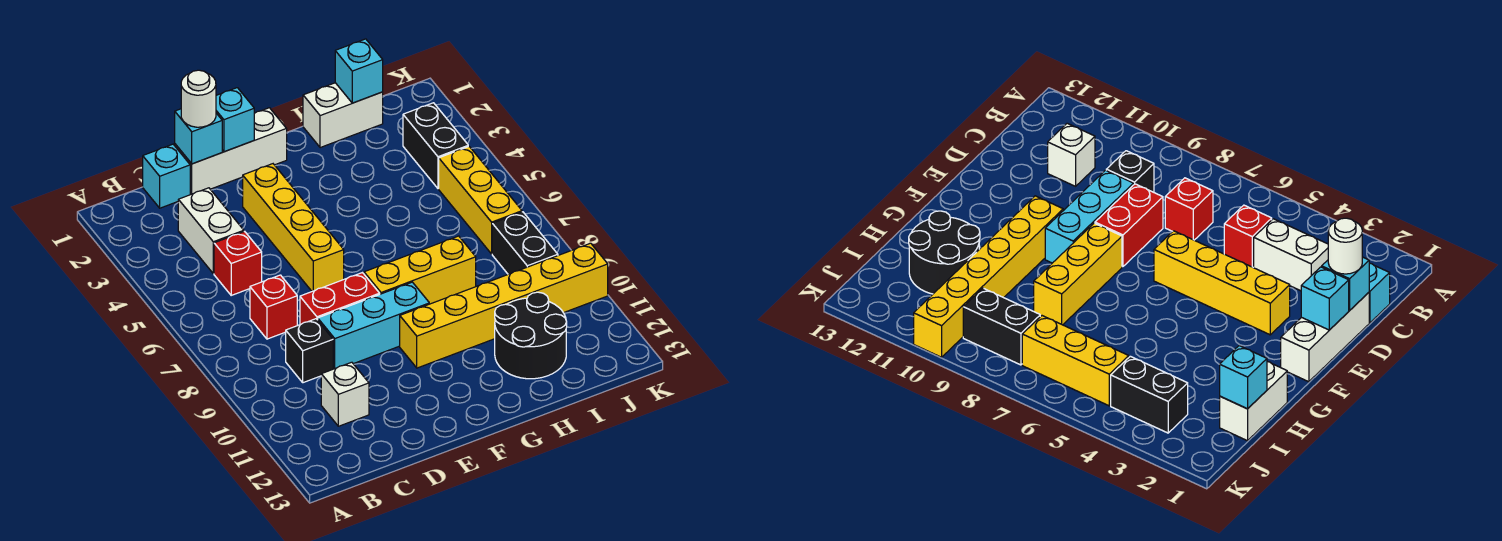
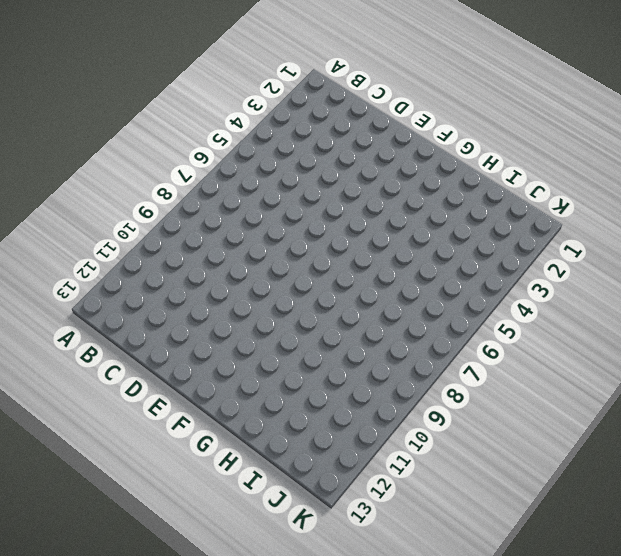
none -> cyan 1x1 brick [143,144,190,208]
none -> white 1x2 brick [178,188,244,274]
none -> red 1x1 brick [214,231,262,295]

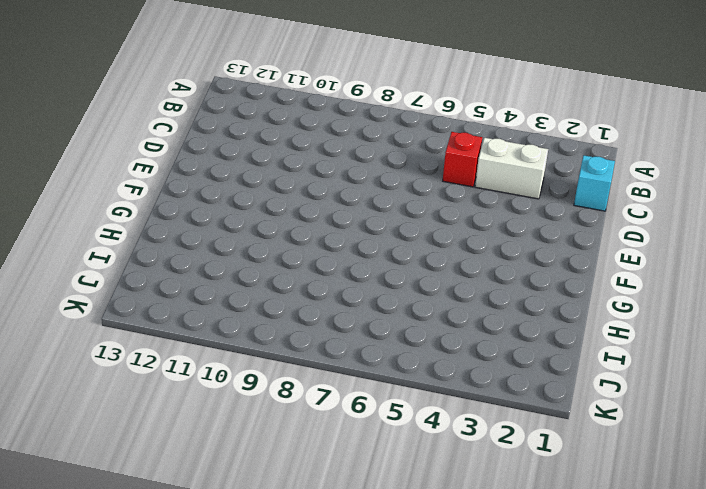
none -> red 1x1 brick [250,275,297,339]
none -> black 1x1 brick [286,319,333,383]
none -> white 1x1 brick [321,362,369,426]

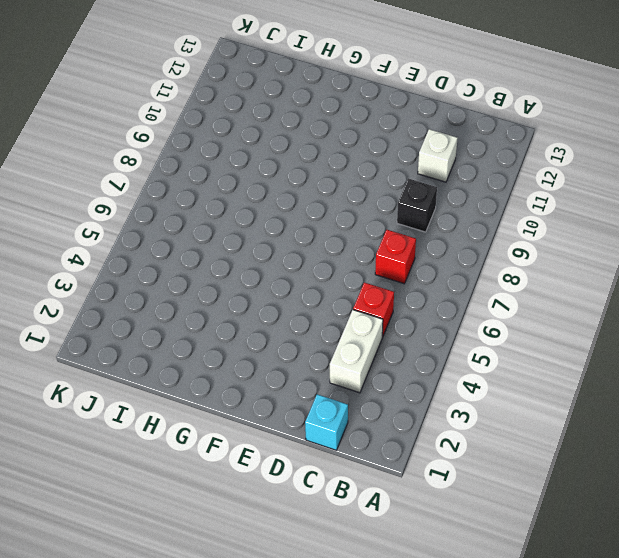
none -> white 1x3 brick [175,108,287,195]
none -> red 1x2 brick [300,273,380,325]
none -> cyan 1x3 brick [318,282,429,369]

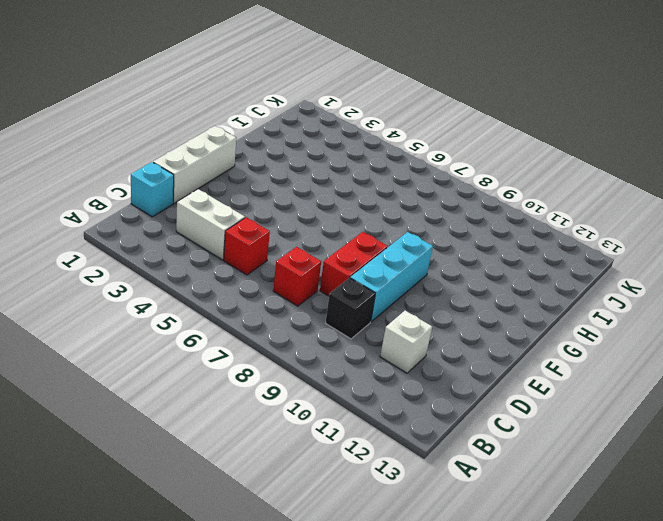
none -> yellow 1x4 brick [243,164,344,291]
none -> yellow 1x3 brick [364,236,476,304]
none -> yellow 1x6 brick [400,243,608,368]

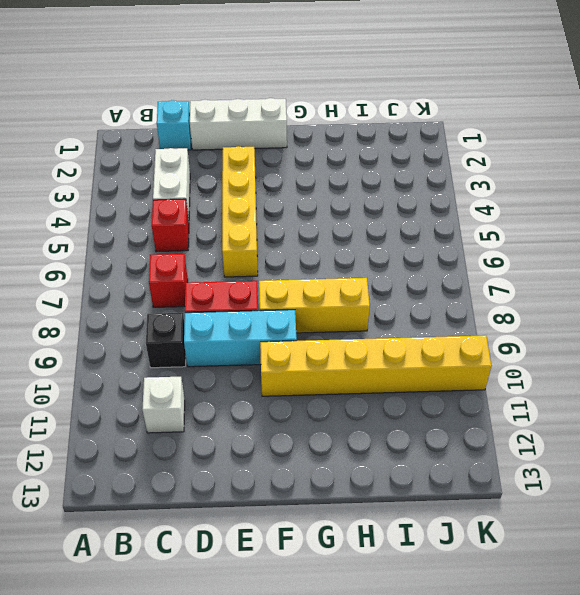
none -> white 1x2 brick [303,83,383,148]
none -> black 2x2 round brick [495,292,567,379]
none -> black 1x2 brick [403,103,468,189]

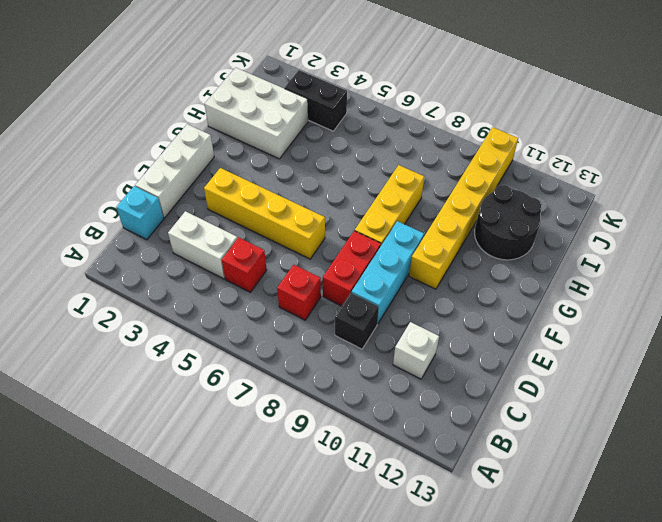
white 2x3 brick [205,68,308,159] -> white 1x2 brick [303,83,383,148]
none -> yellow 1x3 brick [439,146,522,254]
none -> black 1x2 brick [492,212,558,274]
none -> cyan 1x1 brick [175,109,222,164]

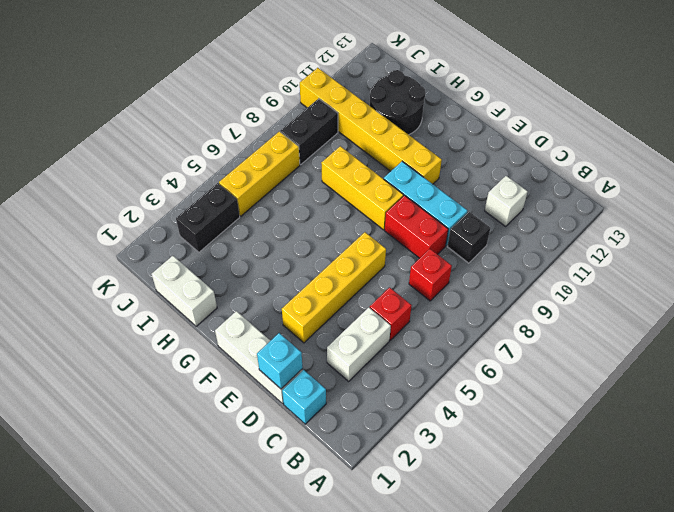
none -> cyan 1x1 brick [216,88,254,152]
none -> cyan 1x1 brick [335,39,383,103]
none -> white 1x1 round brick [181,70,216,127]

